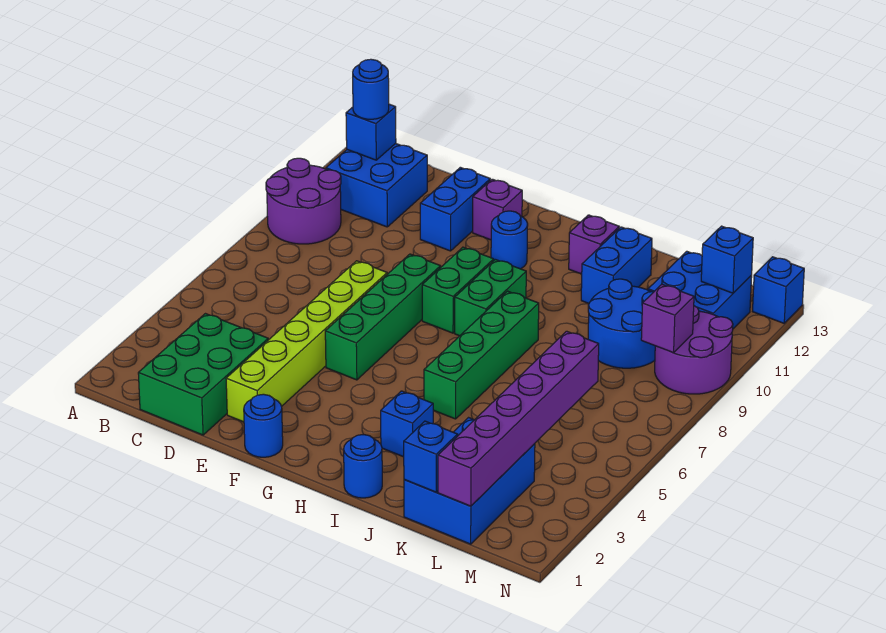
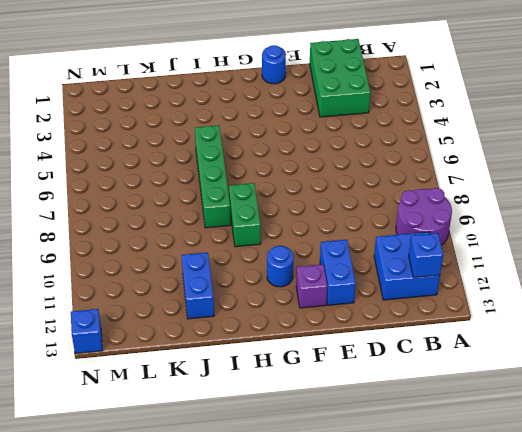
none -> lime 1x6 brick [226,261,387,422]
none -> green 1x4 brick [325,254,441,380]
none -> green 1x2 brick [422,247,494,333]

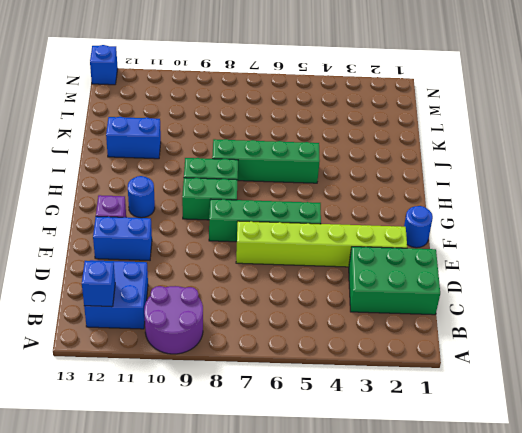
none -> blue 1x1 round brick [344,434,382,498]
none -> blue 1x1 brick [381,391,433,457]
none -> purple 1x1 brick [569,215,619,274]

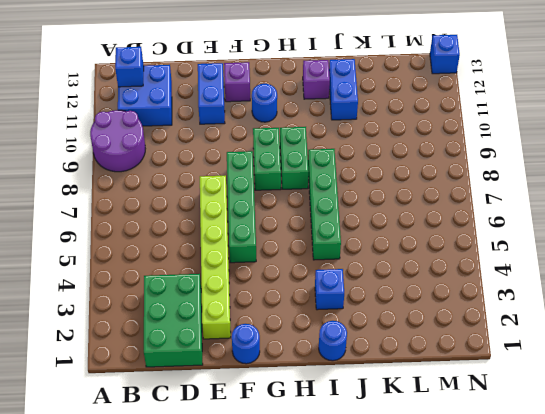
none -> blue 2x3 brick [404,418,535,544]
none -> blue 2x2 round brick [588,279,655,368]
none -> blue 2x2 brick [648,251,752,329]

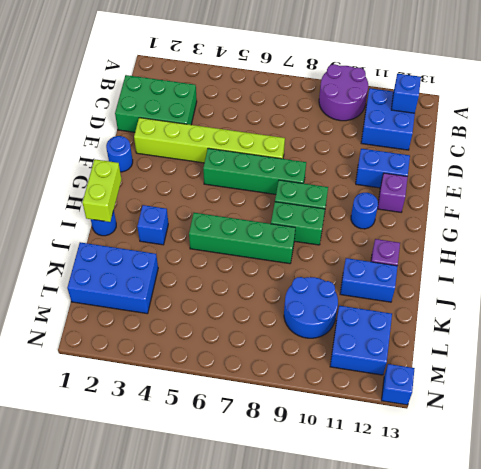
lime 1x2 brick [82,159,122,222] -> none
none -> purple 2x2 round brick [655,306,733,394]
none -> blue 1x1 brick [404,421,458,492]
none -> purple 1x6 brick [438,331,599,506]

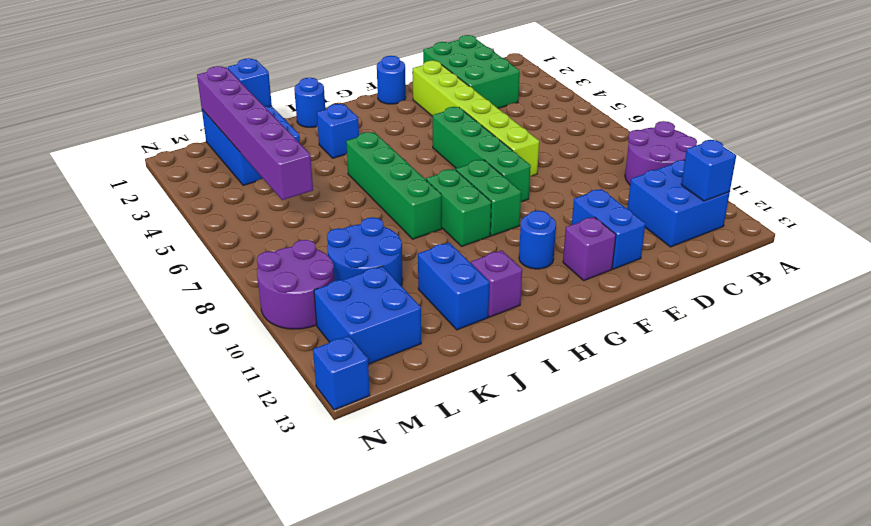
none -> purple 1x1 brick [641,284,694,353]
none -> blue 1x1 brick [701,226,753,293]
none -> blue 1x1 round brick [353,59,389,119]

